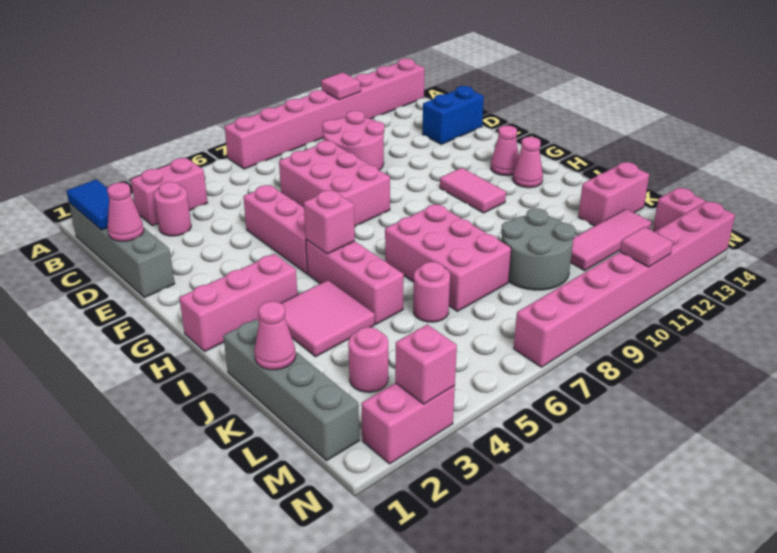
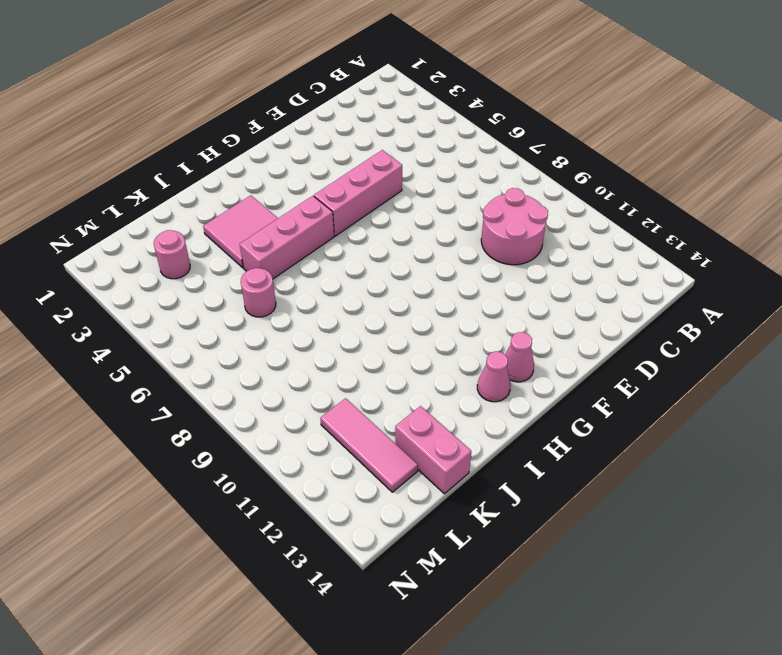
none -> pink 1x8 brick [225,59,425,169]
none -> grey 1x4 brick [69,203,175,298]
none -> pink 1x2 brick [131,158,208,225]
none -> pink 1x1 round brick [154,182,191,236]

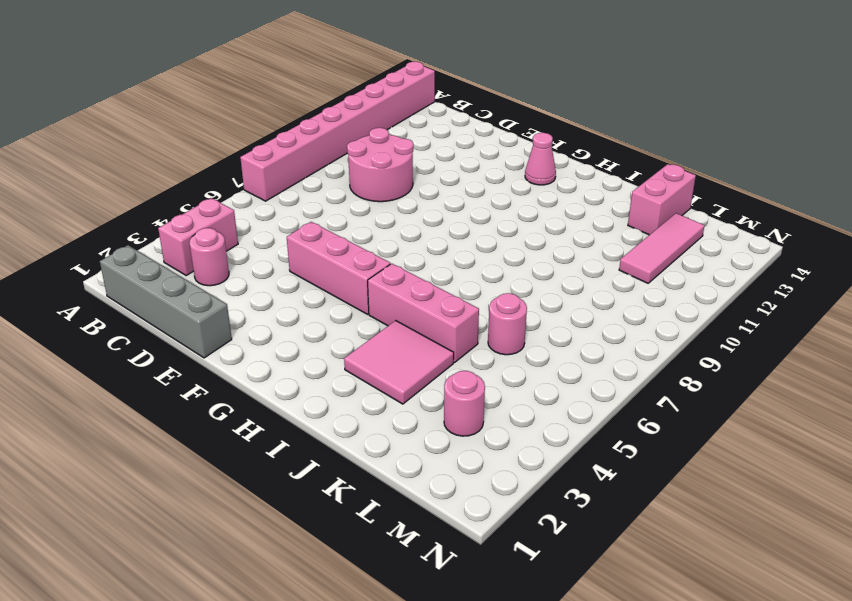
none -> pink 2x3 brick [279,141,390,227]
none -> blue 1x2 brick [422,86,484,144]
none -> pink 1x2 tile [440,168,506,213]
none -> pink 1x3 brick [179,254,297,351]

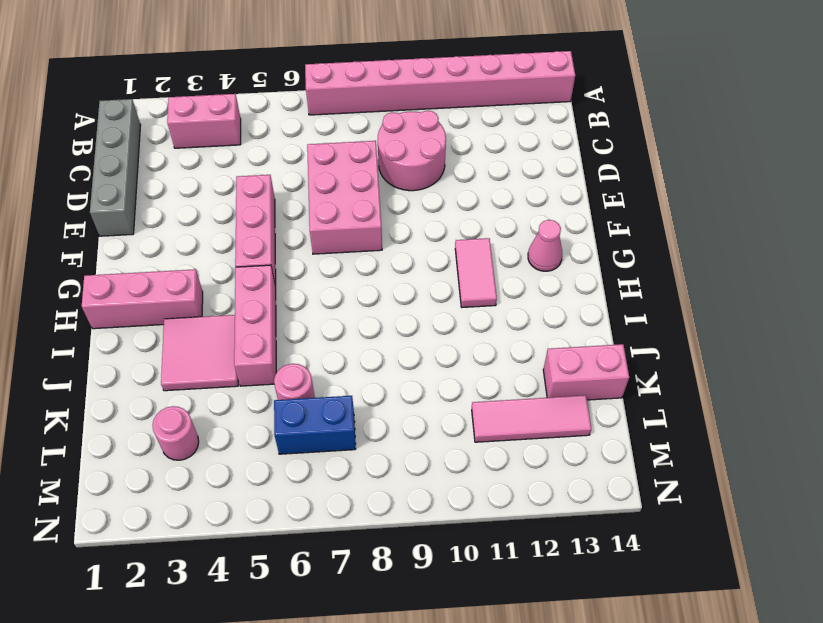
blue 1x2 brick [274,396,356,454] -> blue 1x2 brick moved to [422,86,484,144]
none -> pink 1x1 round brick [154,182,191,236]
none -> pink 1x1 cone [513,137,543,188]
none -> pink 2x3 brick [385,204,511,311]
none -> grey 1x4 brick [223,319,359,461]

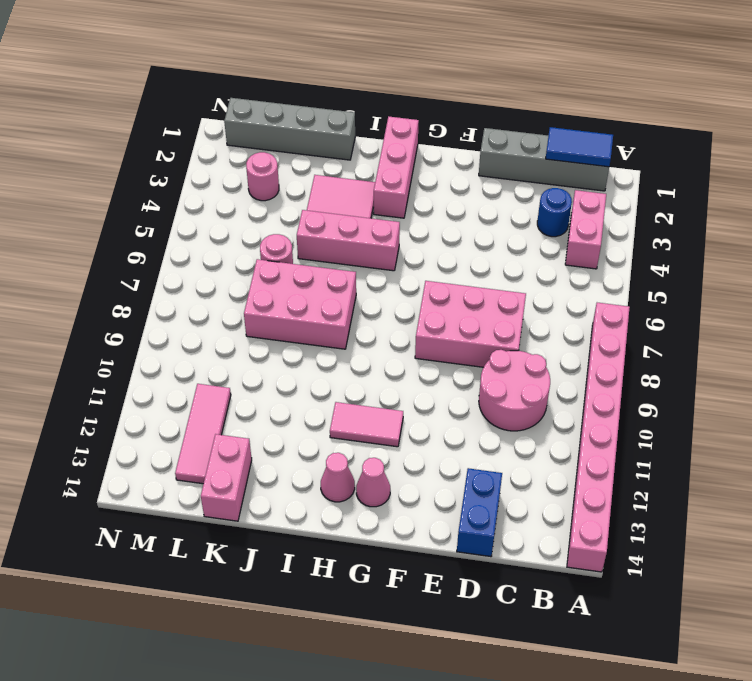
blue 1x1 round brick [537,188,572,237] -> pink 1x1 round brick [154,182,191,236]
none -> pink 1x3 brick [243,185,308,274]
none -> grey 2x2 round brick [501,208,575,290]
none -> pink 1x1 brick [653,188,705,232]
none -> pink 1x2 brick [361,383,455,464]

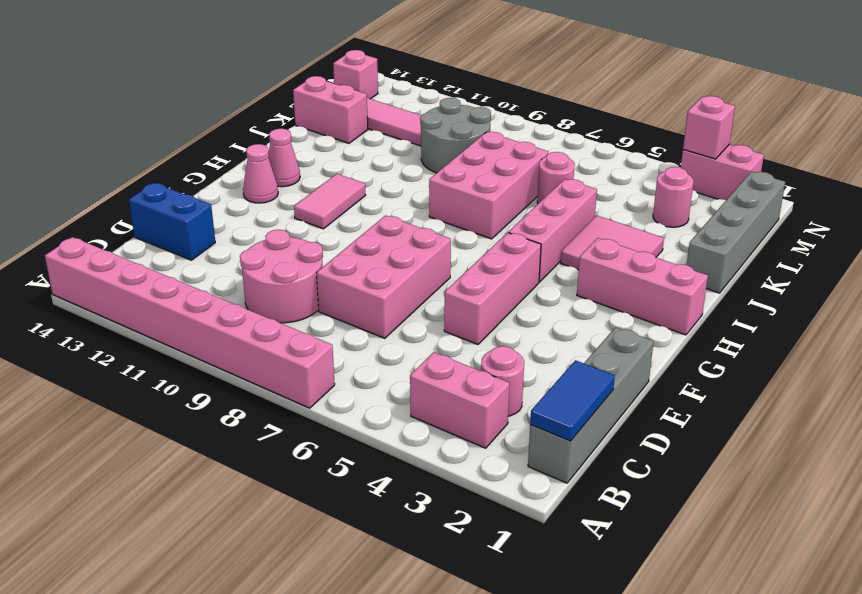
none -> pink 1x8 brick [514,201,735,367]
none -> pink 1x1 tile [321,73,361,100]
none -> pink 1x1 cone [107,183,144,241]
none -> pink 1x1 brick [304,190,355,254]

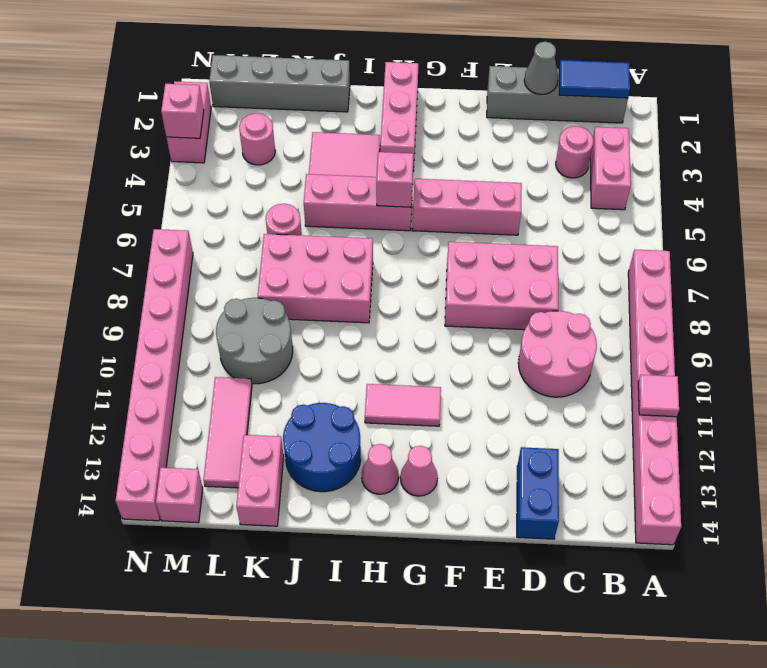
grey 1x1 cone [524,42,558,94] -> pink 1x1 cone [107,183,144,241]
blue 2x2 round brick [283,403,361,492] -> none
none -> pink 1x1 cone [254,301,296,370]
none -> pink 1x1 tile [620,227,673,267]

